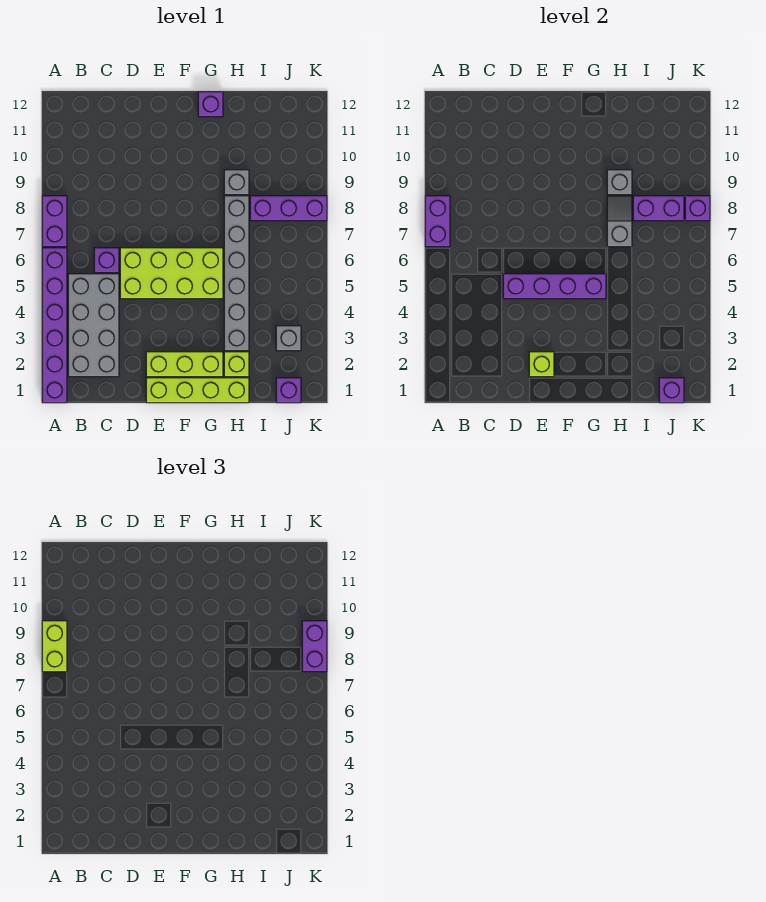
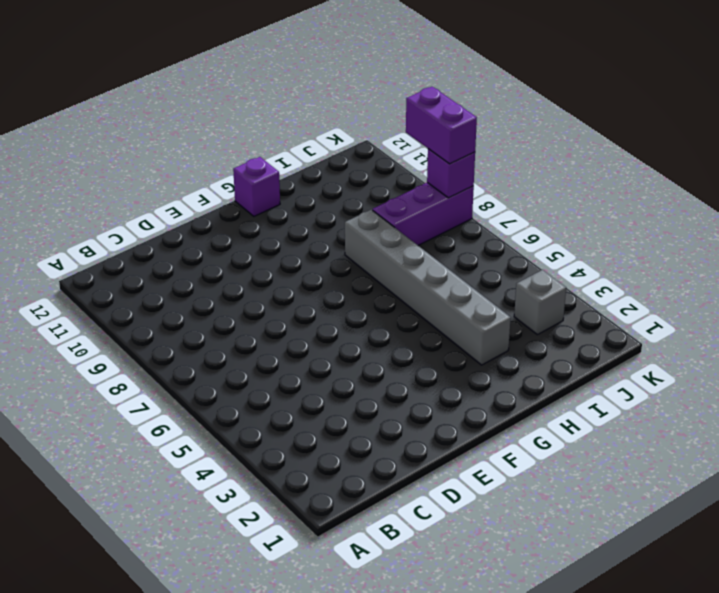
none -> purple 1x6 brick [42,248,67,403]
none -> purple 1x2 brick [42,196,67,247]
none -> grey 2x4 brick [68,274,119,377]

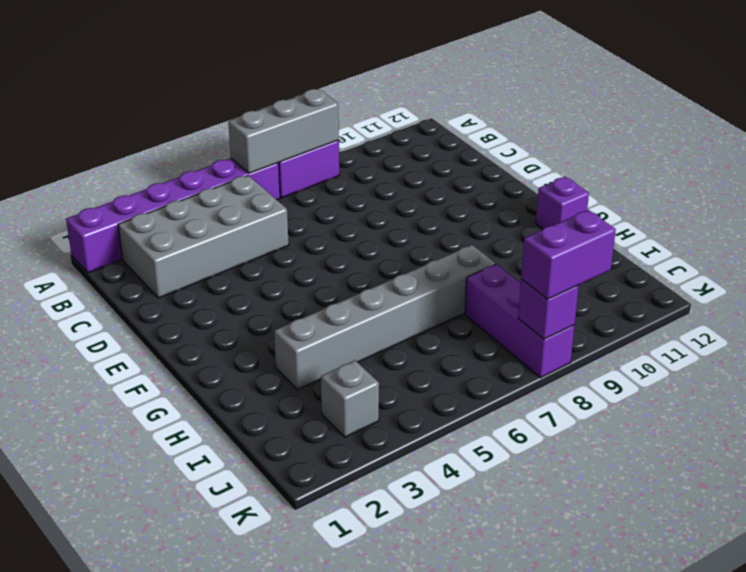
grey 1x3 brick [228,89,339,173] -> purple 1x2 brick [425,196,450,247]
none -> purple 1x1 brick [94,248,119,273]
none -> lime 2x4 brick [120,248,223,299]
none -> lime 1x4 brick [146,378,249,403]

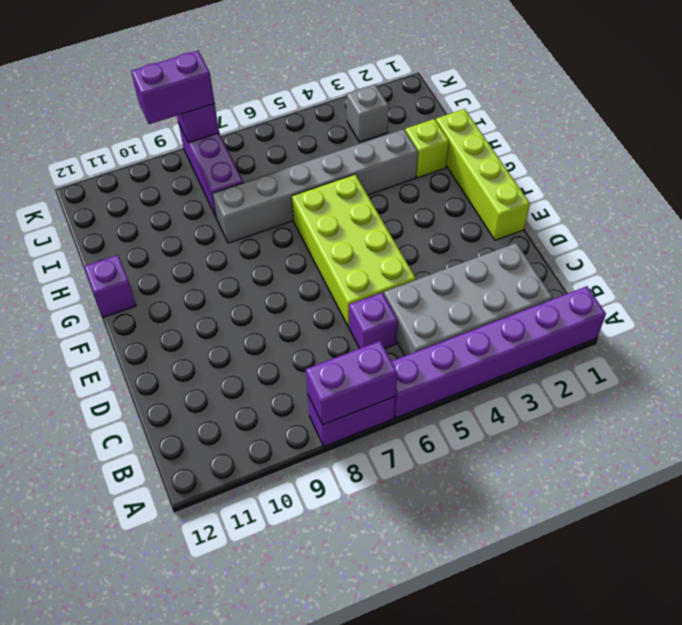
none -> lime 1x3 brick [146,352,223,377]
none -> grey 1x1 brick [224,170,249,195]
none -> purple 1x1 brick [276,378,301,403]

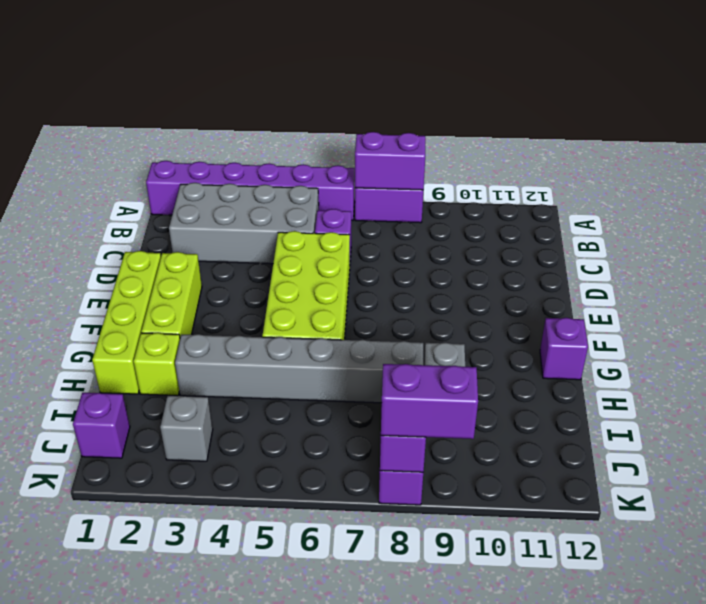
none -> purple 1x4 brick [503,274,606,299]
none -> lime 1x1 brick [529,352,554,377]
none -> grey 1x2 slope [607,196,632,247]

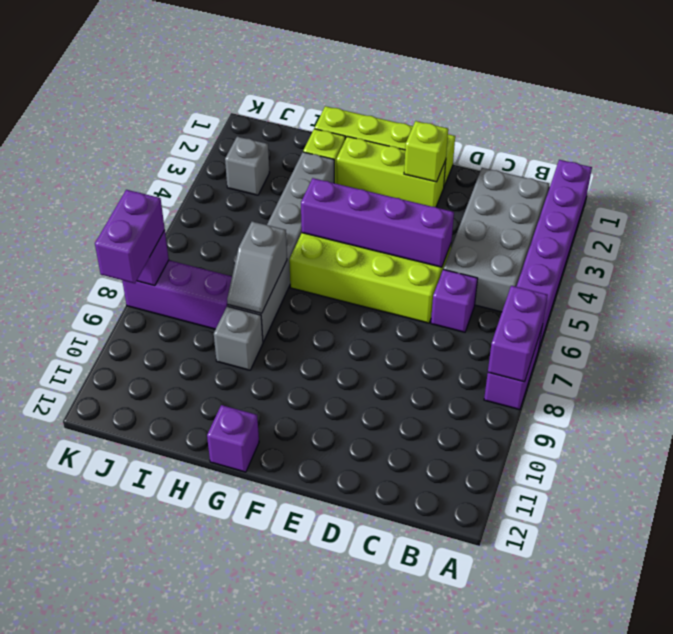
none -> purple 1x1 brick [276,378,301,403]
none -> grey 1x1 brick [607,170,632,195]
none -> purple 1x2 brick [633,196,684,221]

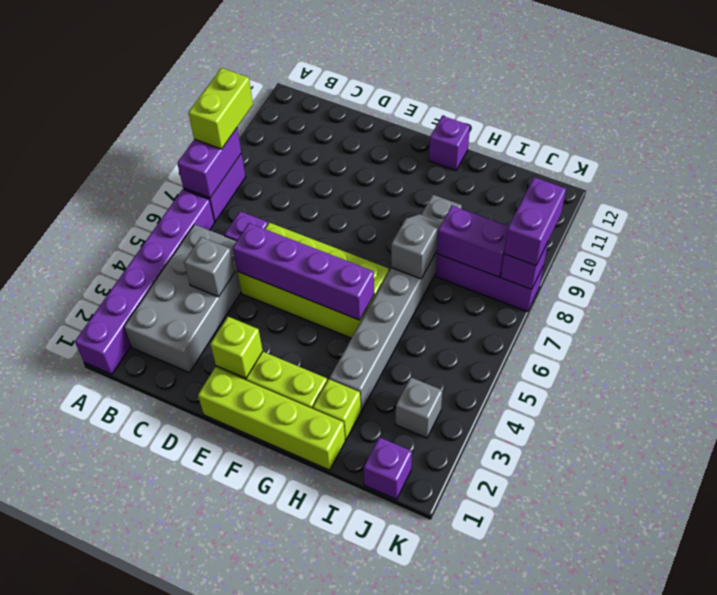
grey 1x1 brick [184,237,235,297] -> grey 1x1 brick moved to [607,170,632,195]
none -> purple 1x1 brick [659,378,684,403]

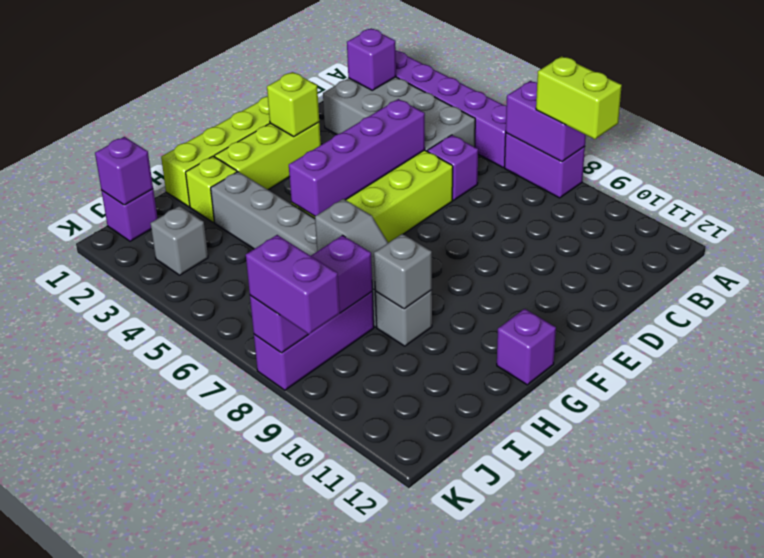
purple 1x1 brick [347,29,396,90] -> none

